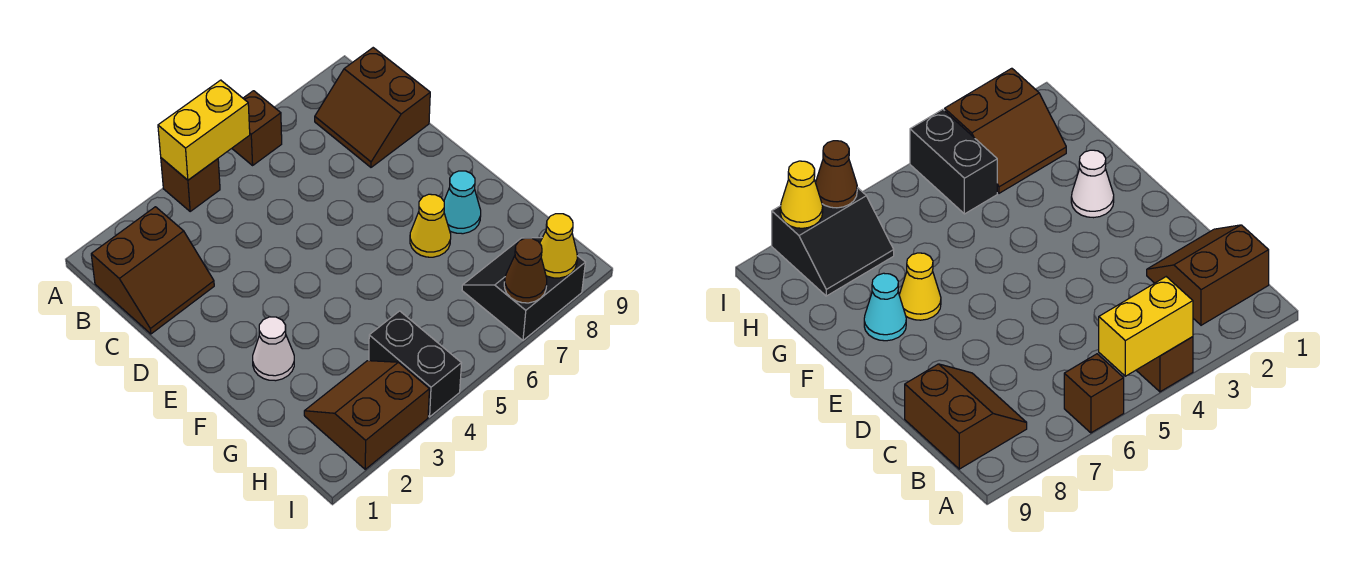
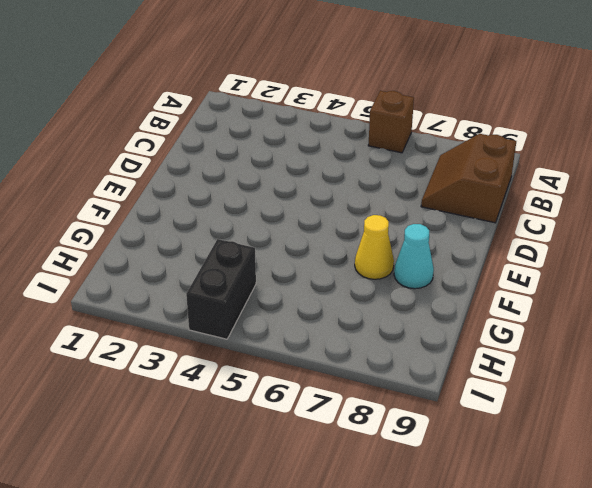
none -> brown 1x1 brick [161,158,220,211]
none -> brown 2x2 slope [91,207,214,334]
none -> white 1x1 cone [253,317,294,381]

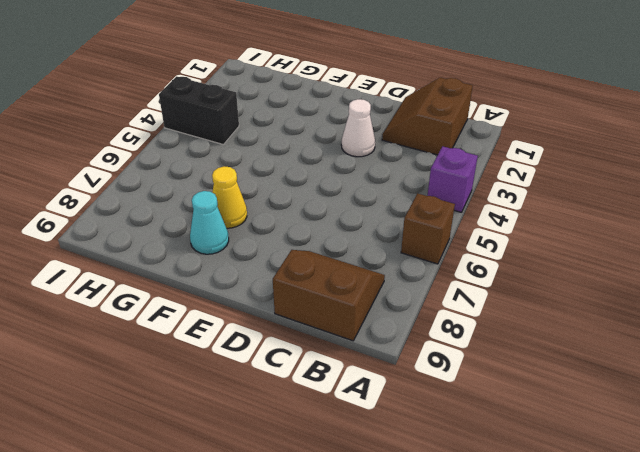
purple 1x1 brick [428,146,478,212] -> brown 1x1 brick [161,158,220,211]
white 1x1 cone [341,99,375,157] -> white 1x1 cone moved to [253,317,294,381]
none -> brown 2x2 slope [304,361,429,469]
none -> black 2x2 slope [462,238,585,340]
none -> yellow 1x2 brick [158,80,250,180]

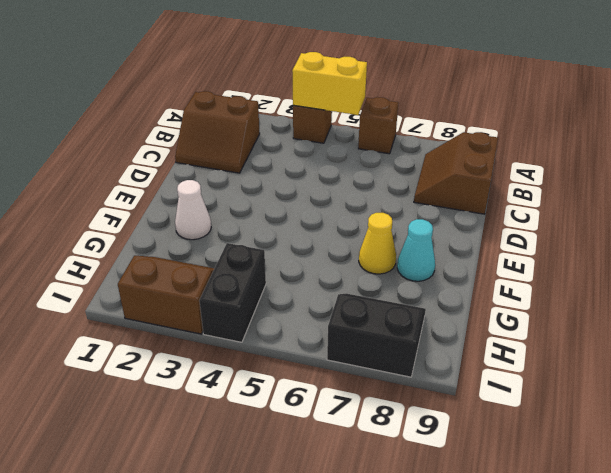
none -> brown 1x1 cone [504,238,547,303]
none -> yellow 1x1 cone [540,214,577,278]

